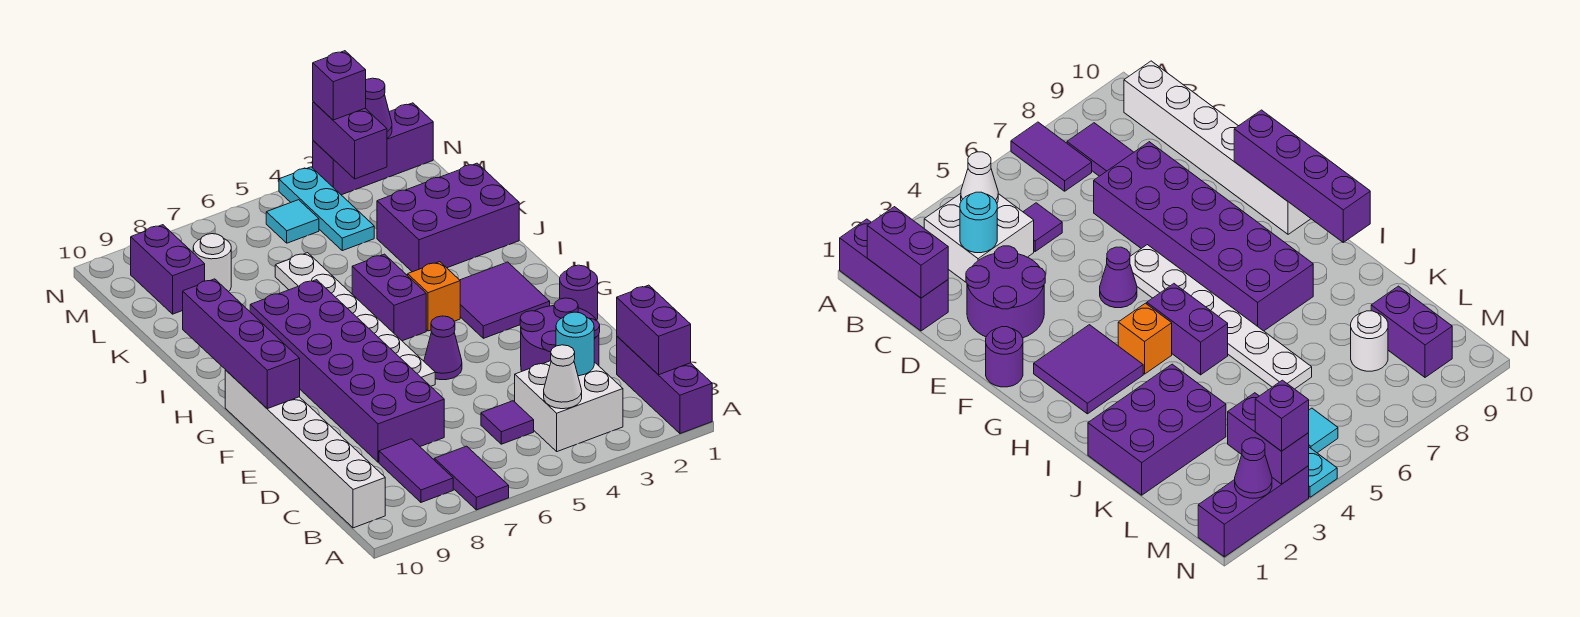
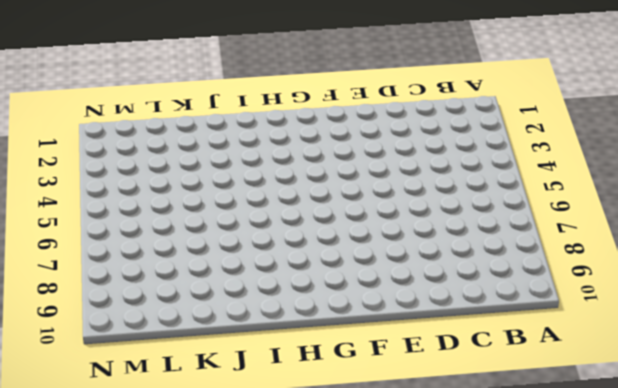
none -> purple 1x3 brick [617,336,712,434]
none -> purple 1x2 tile [434,446,509,510]
none -> white 2x2 brick [515,361,623,452]

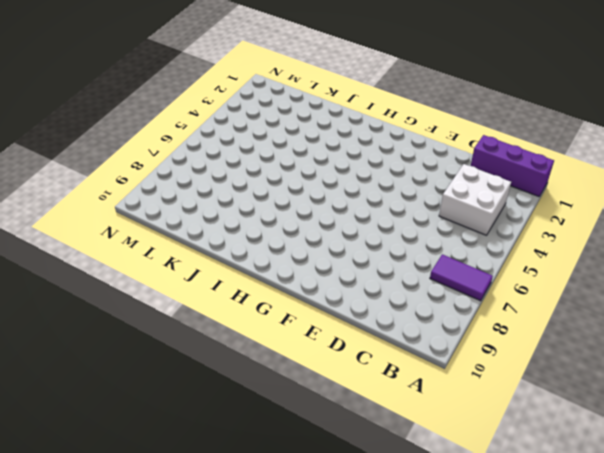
none -> purple 1x2 tile [379,439,453,502]
none -> white 1x6 brick [225,370,385,528]
none -> purple 1x1 tile [481,401,534,444]

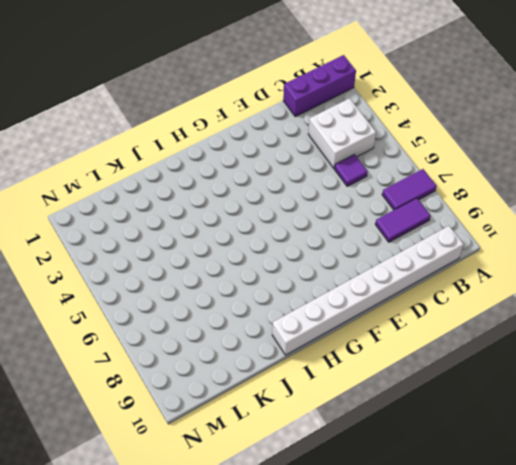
white 1x8 brick [272,226,464,355] -> white 1x6 brick [225,370,385,528]
none -> purple 2x2 round brick [520,298,600,371]
none -> purple 2x6 brick [250,280,444,462]
none -> purple 1x1 round brick [560,265,598,320]

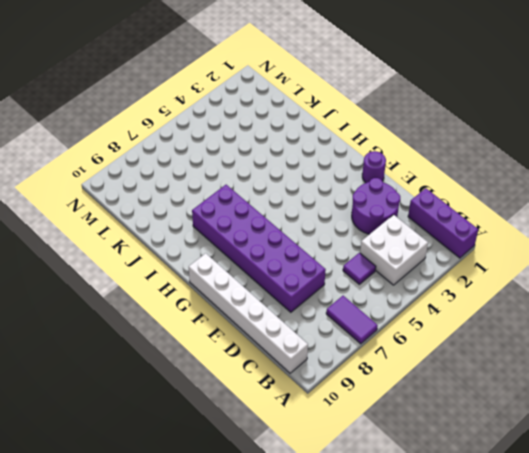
none -> purple 1x2 tile [379,439,453,502]
none -> purple 1x1 cone [424,316,462,380]
none -> white 1x6 plate [275,253,435,386]

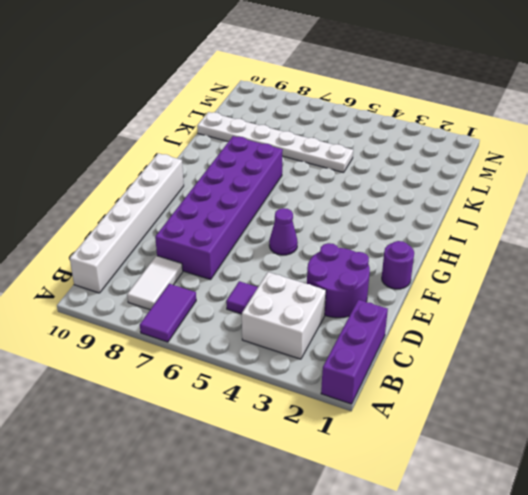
white 1x2 tile [127,256,183,310] -> purple 1x2 tile [379,439,453,502]
white 1x6 plate [197,112,353,173] -> white 1x6 plate turned to [275,253,435,386]
none -> purple 2x2 tile [460,262,550,338]
none -> orange 1x1 brick [408,262,460,331]
none -> purple 1x2 brick [352,254,426,341]

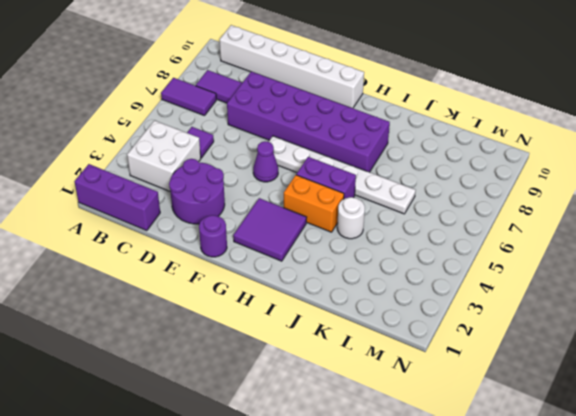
orange 1x2 brick [284,175,344,232] -> orange 1x1 brick [408,262,460,331]
white 1x1 round brick [337,197,365,239] -> white 1x1 round brick moved to [193,234,231,292]
none -> purple 2x3 brick [377,163,519,272]
none -> cyan 1x3 plate [279,167,374,251]
none -> purple 1x2 brick [131,225,205,314]

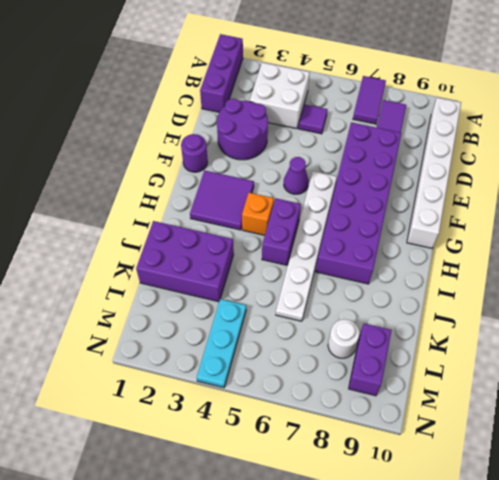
none -> cyan 1x1 tile [266,200,319,243]
none -> purple 1x3 brick [313,103,433,195]
none -> purple 1x2 brick [617,285,691,375]

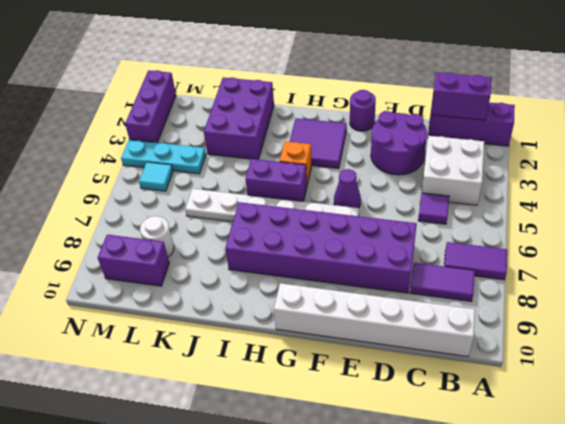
none -> white 1x1 cone [544,345,582,409]
none -> cyan 1x1 round brick [556,312,594,376]
none -> purple 1x4 brick [183,279,300,409]

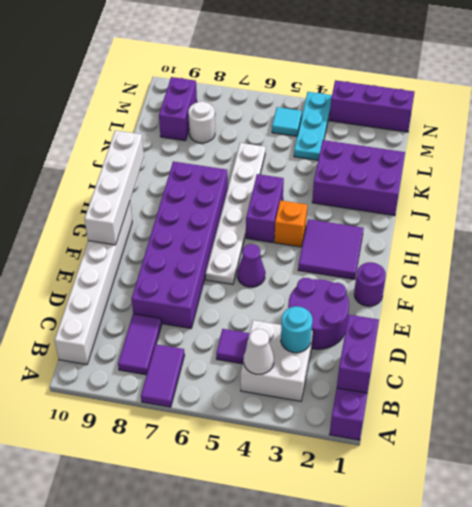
white 1x4 brick [85,130,144,245] -> purple 1x4 brick [183,279,300,409]
none -> purple 1x2 brick [313,102,387,179]
none -> purple 1x1 cone [365,78,392,138]
none -> purple 1x1 brick [313,51,366,120]

